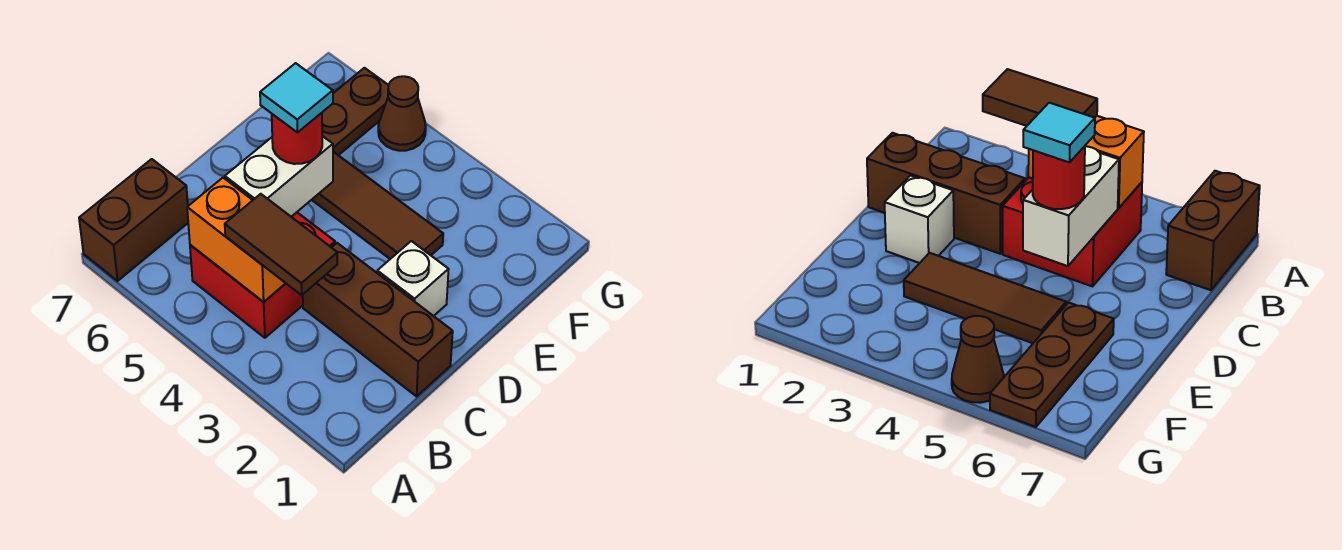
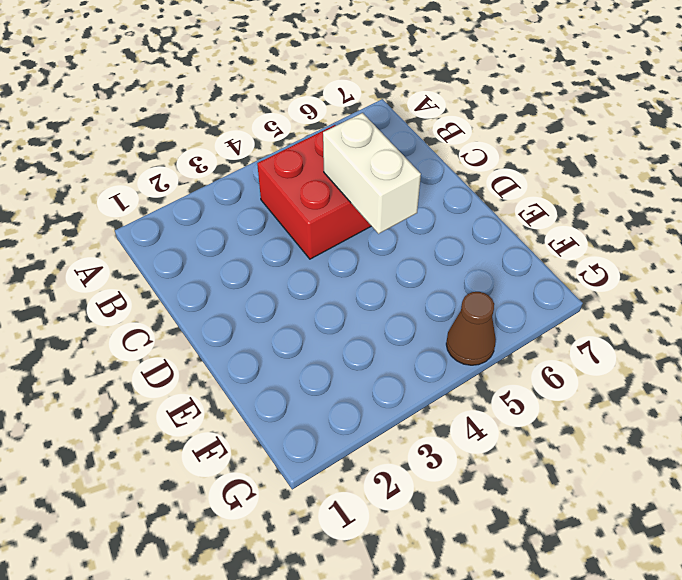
none -> brown 1x2 brick [79,159,188,281]
none -> brown 1x3 brick [303,243,453,396]
none -> white 1x1 brick [377,241,449,316]

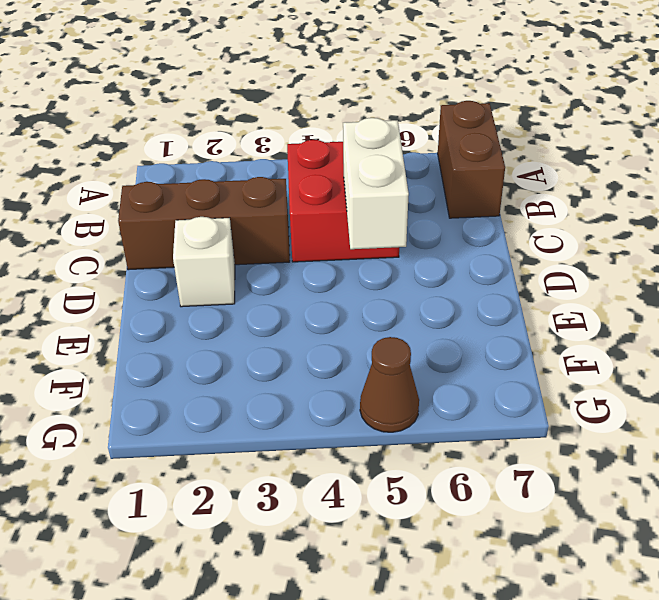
none -> brown 1x3 tile [312,152,443,259]
none -> brown 1x3 plate [322,68,388,155]
none -> orange 1x2 brick [187,178,285,302]

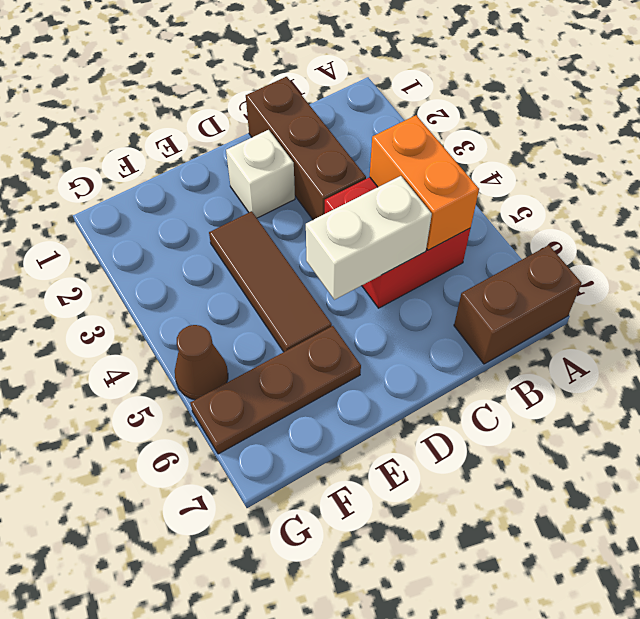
none -> brown 1x2 tile [225,194,337,295]
none -> red 1x1 round brick [272,113,322,164]
none -> cyan 1x1 tile [260,63,333,132]

